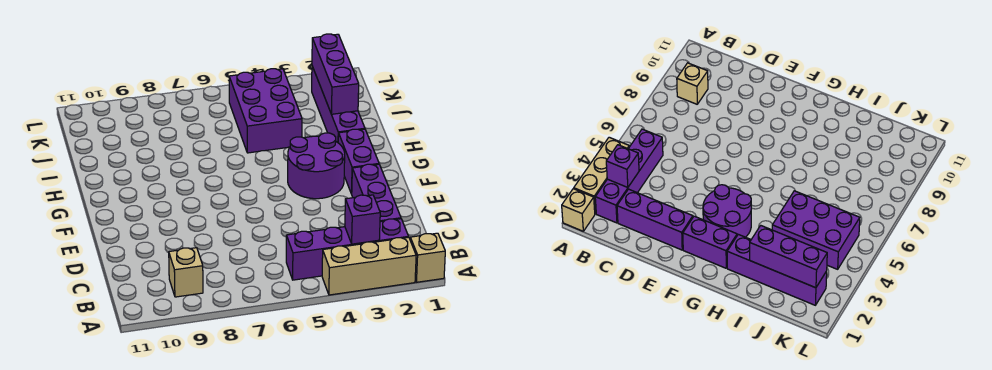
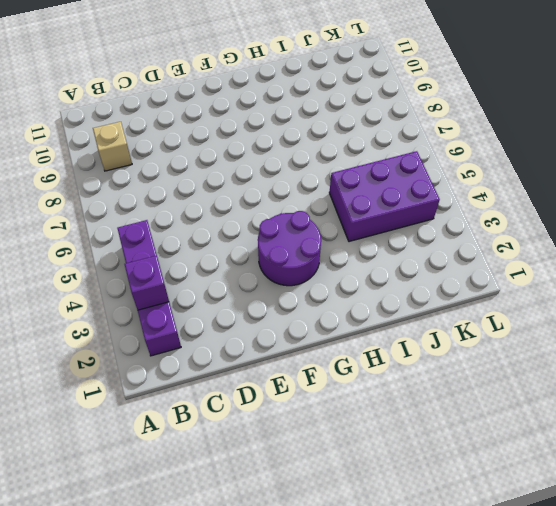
none -> tan 1x1 brick [410,233,445,282]
none -> tan 1x3 brick [322,237,416,295]

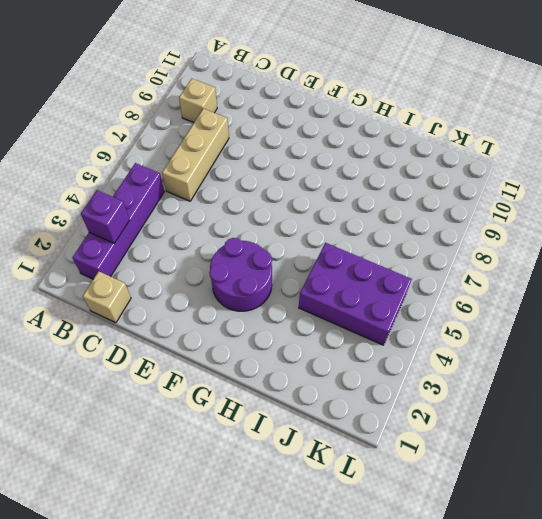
tan 1x1 brick [83,271,131,323] -> tan 1x1 brick moved to [410,233,445,282]
tan 1x3 brick [162,109,229,201] -> tan 1x3 brick moved to [322,237,416,295]
none -> purple 1x3 brick [352,164,401,222]
none -> purple 1x2 brick [338,129,379,194]

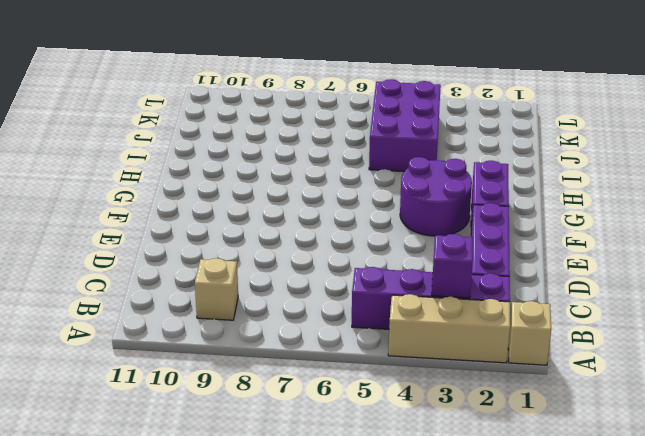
none -> purple 1x4 brick [312,66,365,142]
none -> purple 1x3 brick [312,34,359,114]

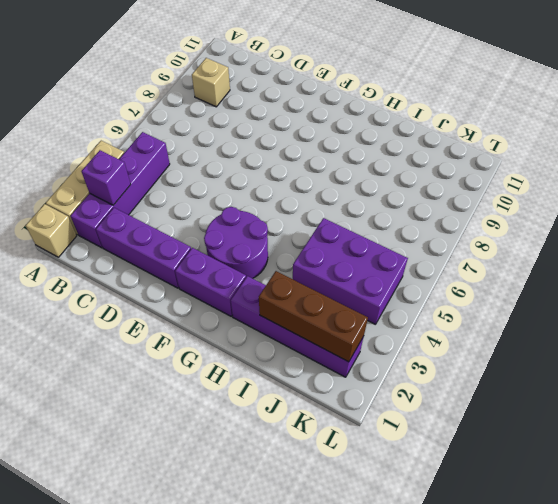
brown 1x3 brick [259,271,368,362] -> purple 1x3 brick [312,34,359,114]

